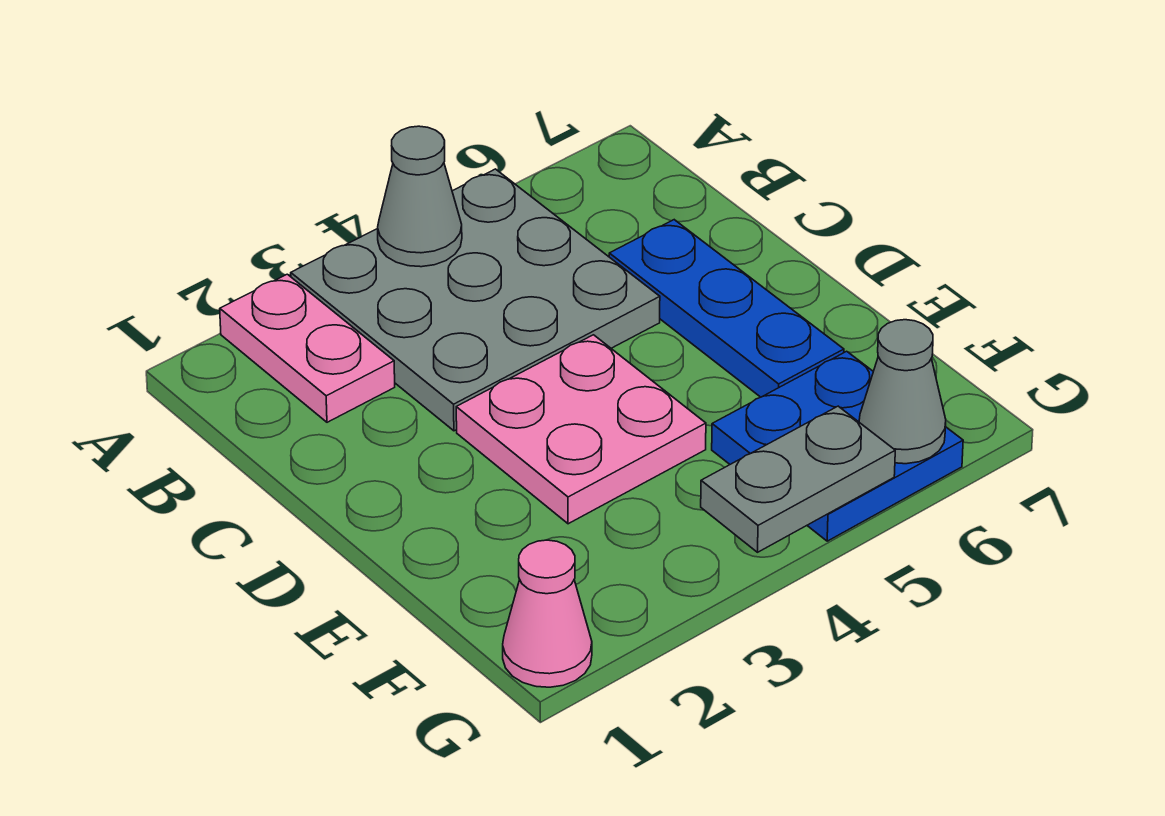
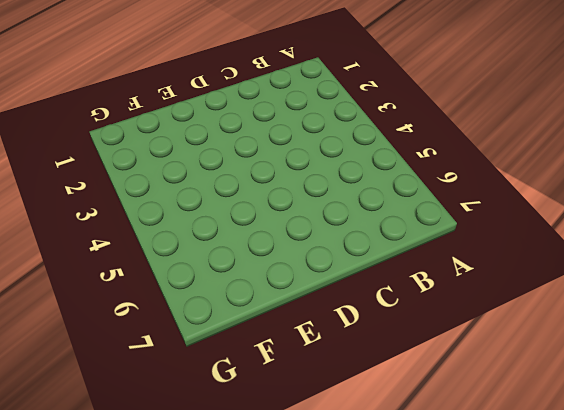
none -> pink 1x2 plate [220,274,395,422]
none -> grey 3x3 plate [291,169,660,431]

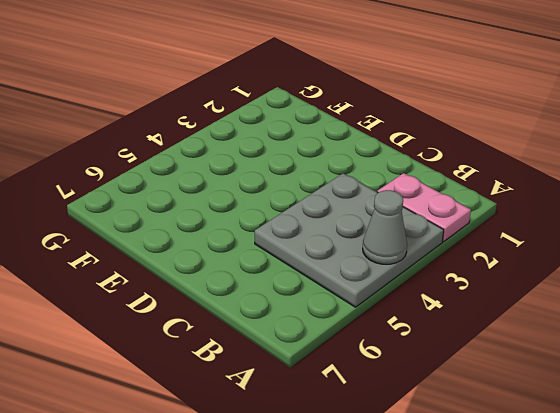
none -> blue 1x3 plate [609,220,844,397]
none -> pink 2x2 plate [456,335,706,524]

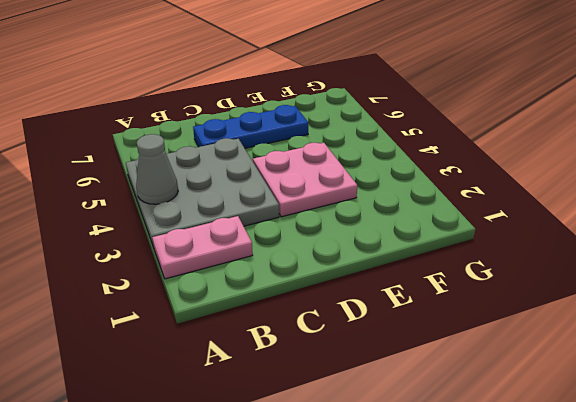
none -> blue 2x2 plate [712,351,963,541]
none -> pink 1x1 cone [503,540,592,687]

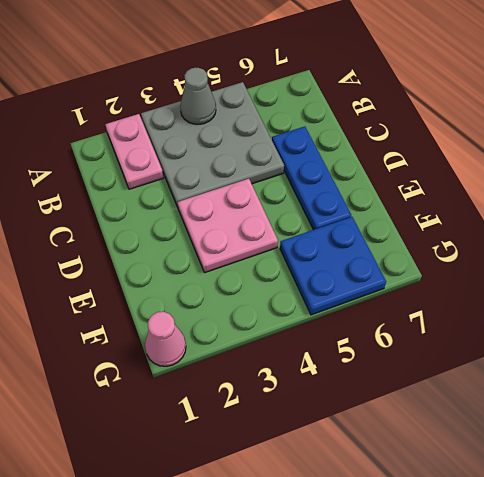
none -> grey 1x2 plate [701,406,895,552]
none -> grey 1x1 cone [859,320,946,464]

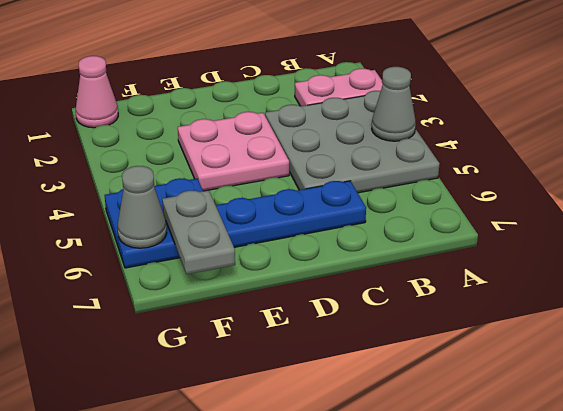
grey 1x2 plate [162,190,235,274] -> grey 1x2 plate moved to [701,406,895,552]

